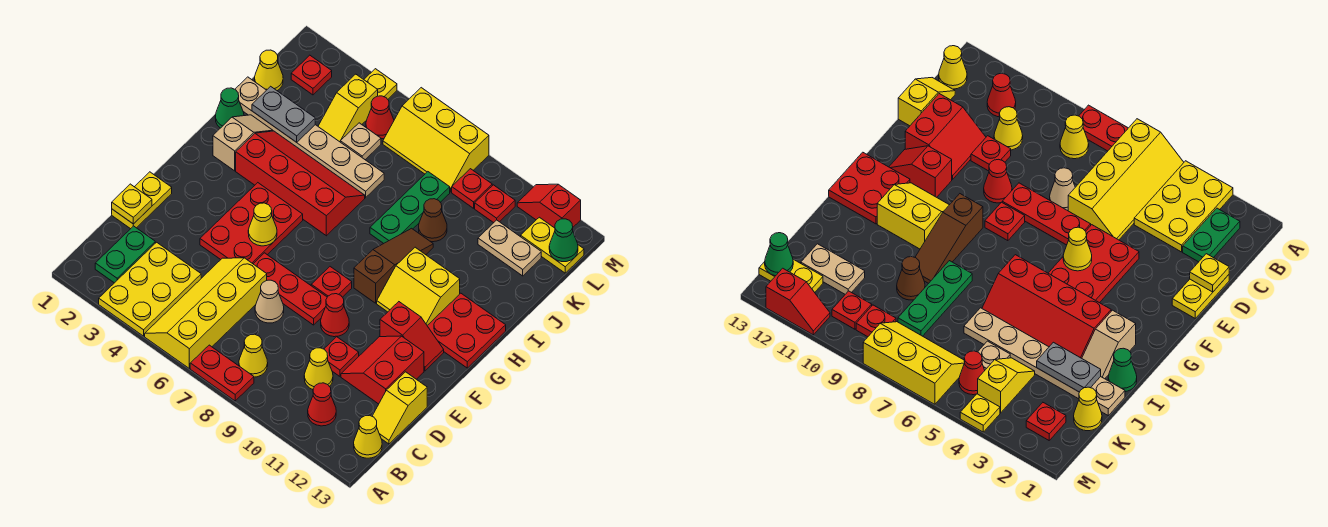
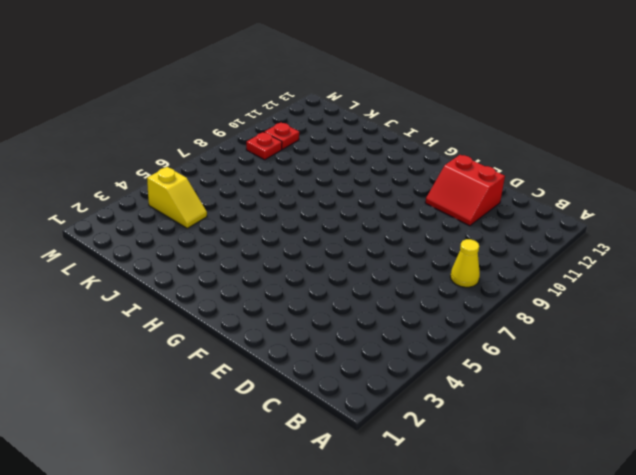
none -> yellow 2x3 plate [99,242,201,336]
none -> yellow 2x4 slope [145,258,267,368]
none -> red 1x2 plate [190,345,254,401]
none -> green 1x2 plate [95,226,155,283]

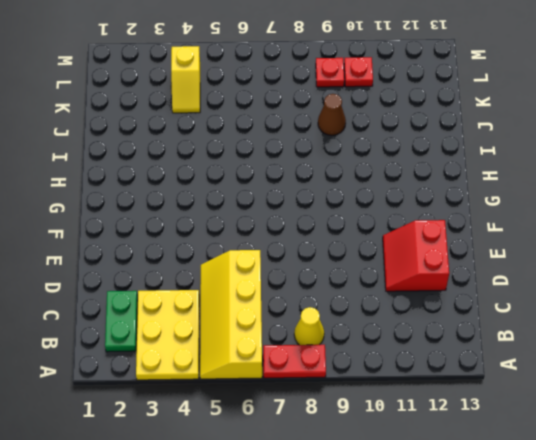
none -> red 1x1 cone [308,383,336,426]
none -> yellow 1x1 cone [354,415,382,458]
none -> yellow 1x1 cone [304,348,333,390]
none -> yellow 1x2 slope [372,372,427,444]

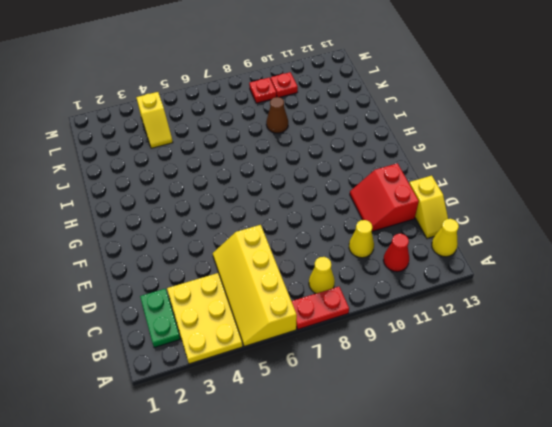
none -> yellow 1x2 plate [112,172,172,229]
none -> tan 1x1 cone [255,280,284,323]
none -> red 1x1 plate [324,337,359,376]
none -> red 2x3 plate [200,183,303,264]

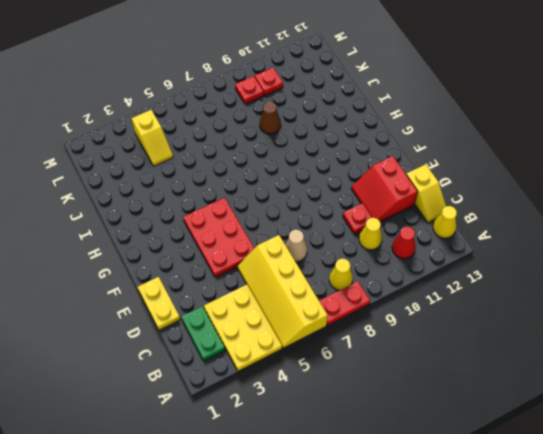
none -> red 1x3 plate [253,253,327,325]
none -> red 1x1 cone [321,294,349,337]
none -> red 1x1 plate [311,267,352,297]
none -> red 1x2 slope [380,302,444,371]

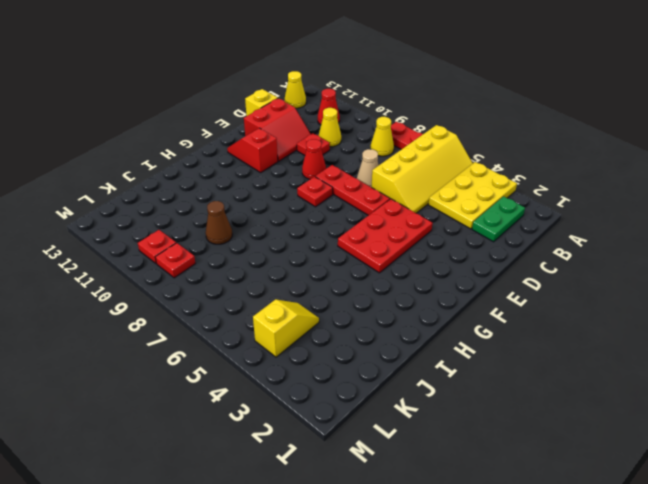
none -> yellow 1x2 plate [112,172,172,229]
none -> brown 1x3 slope [354,228,433,303]
none -> yellow 2x2 slope [377,247,460,325]
none -> red 2x2 plate [427,293,506,368]

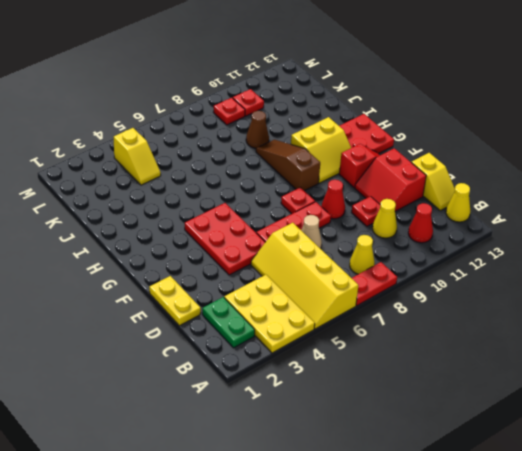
none -> tan 1x2 slope [213,115,273,171]
none -> red 2x4 slope [236,131,365,236]
none -> green 1x1 cone [215,88,244,128]
none -> green 1x3 plate [370,172,450,244]

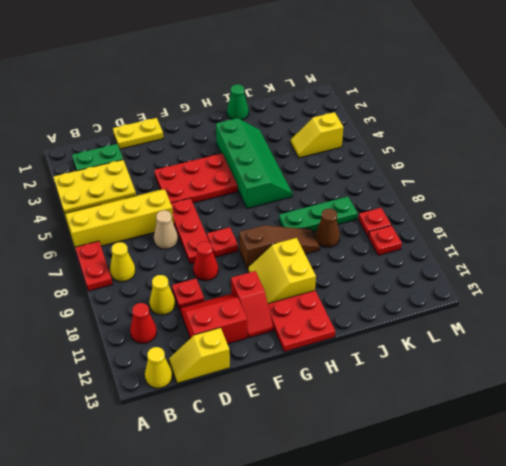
green 2x4 slope [216,118,292,208] -> red 2x4 slope [236,131,365,236]
none -> tan 1x2 slope [213,115,273,171]
none -> tan 1x6 plate [235,77,384,198]
none -> yellow 1x1 cone [255,50,283,91]
none -> tan 1x1 plate [340,123,381,160]

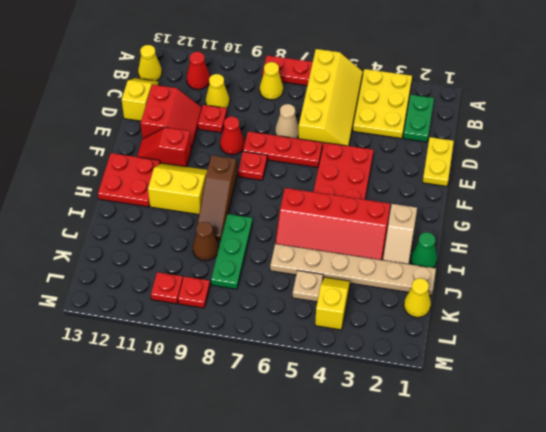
none -> tan 1x2 plate [478,220,541,276]
none -> red 1x1 plate [291,55,332,95]
none -> red 1x1 cone [366,96,394,139]
none -> yellow 2x3 slope [383,88,489,192]

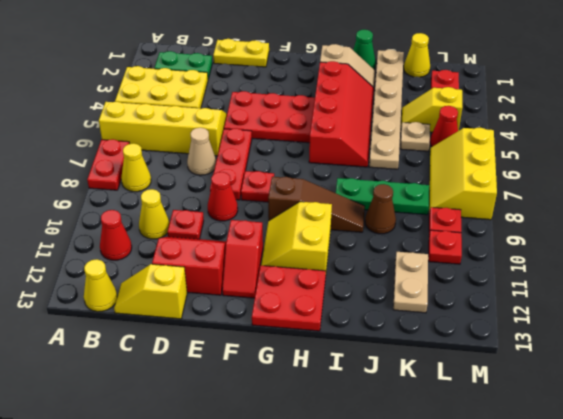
none -> yellow 1x2 plate [521,217,584,273]
none -> yellow 1x1 plate [364,69,397,99]
none -> red 1x2 slope [517,184,581,228]
none -> yellow 1x1 plate [112,184,152,224]

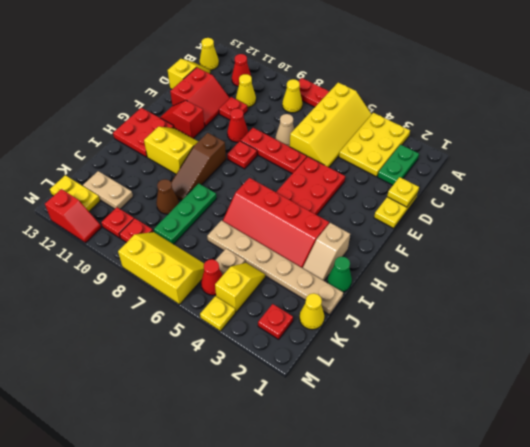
none -> yellow 1x1 cone [248,203,277,246]
none -> grey 1x2 plate [252,86,315,142]
none -> green 1x1 cone [549,219,578,262]

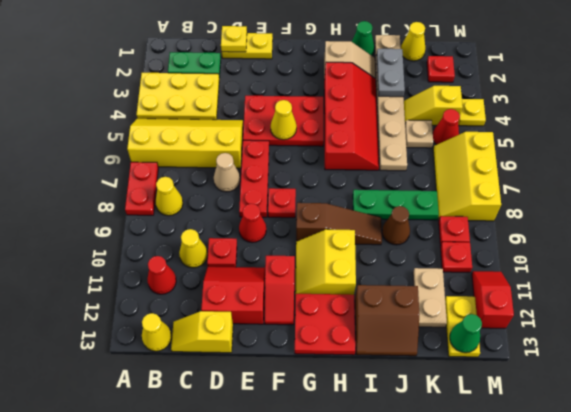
brown 2x2 slope [355,285,420,356] -> none

